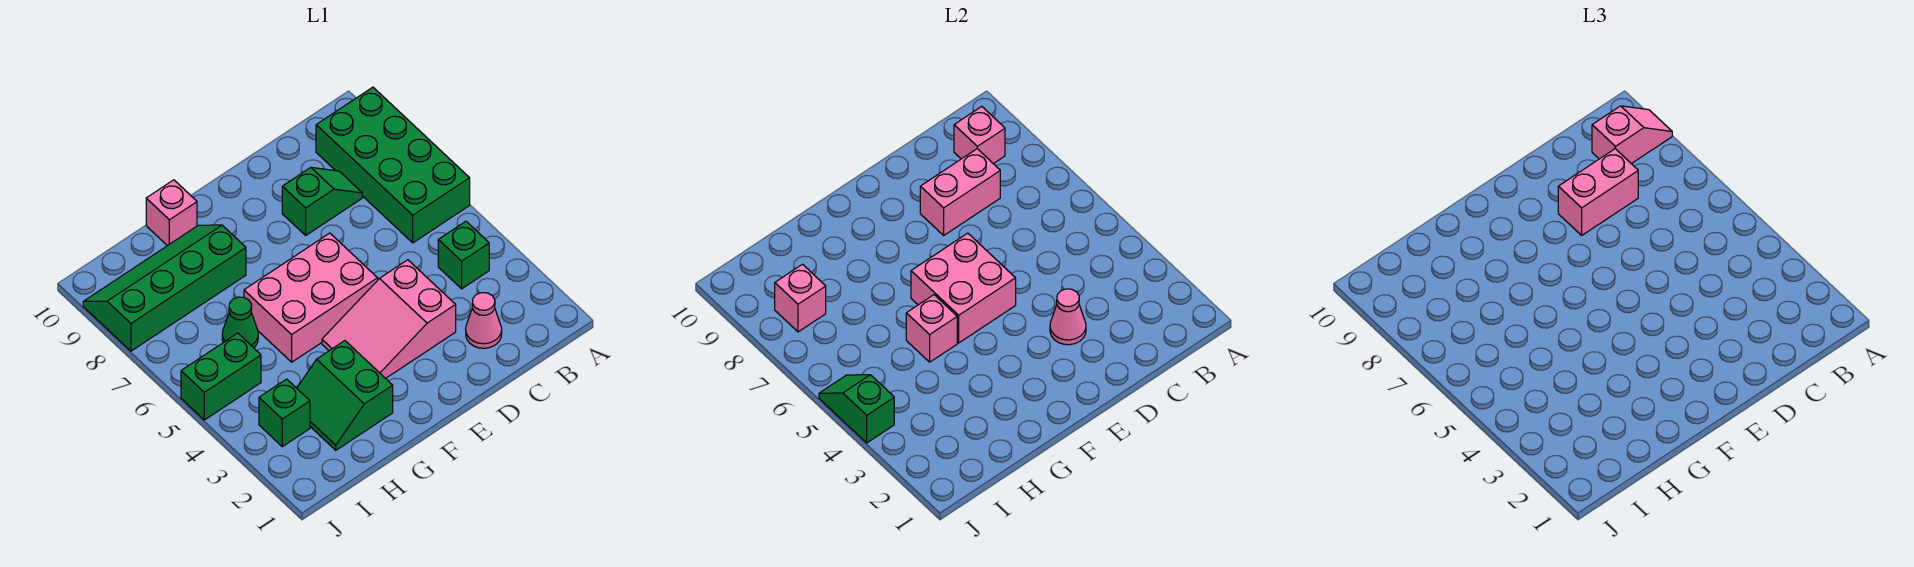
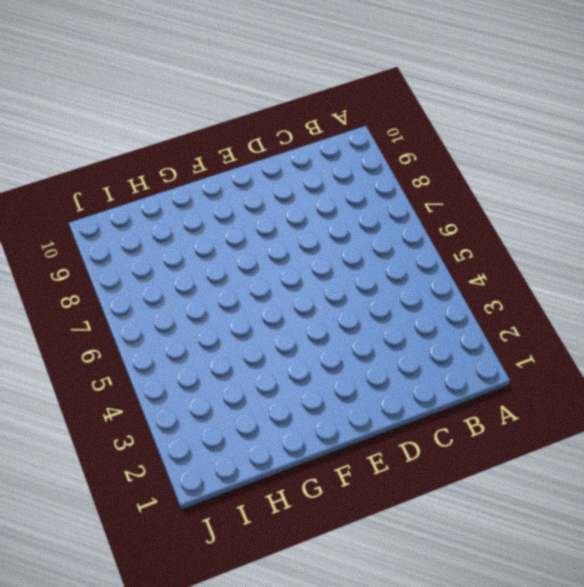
none -> green 2x4 brick [316,87,470,243]
none -> green 1x1 brick [438,221,489,289]
none -> pink 1x1 cone [466,293,502,348]

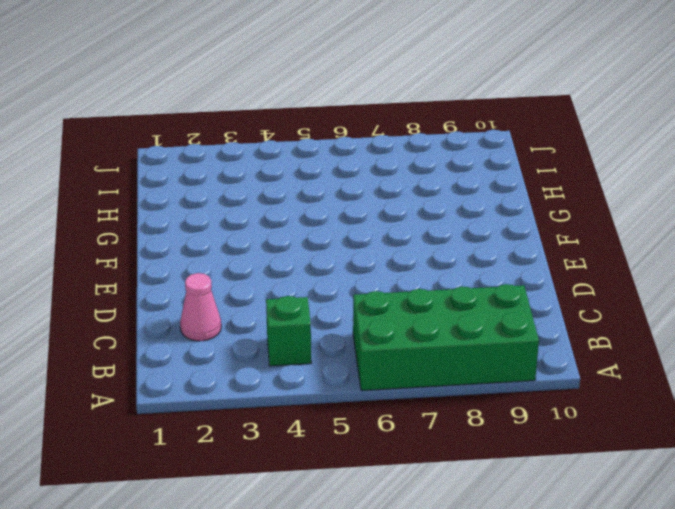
none -> green 1x2 slope [282,167,362,235]
none -> pink 2x3 slope [322,260,456,378]
none -> pink 2x3 brick [244,233,378,362]

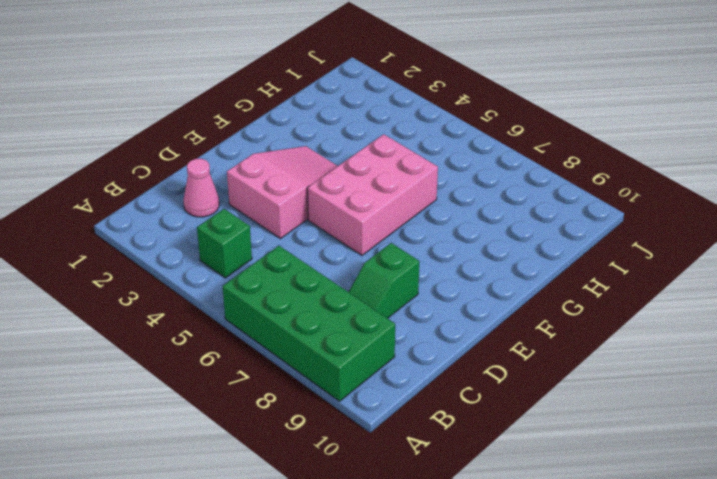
none -> green 2x2 slope [297,341,393,450]
none -> green 2x4 slope [83,225,246,351]
none -> pink 1x1 brick [146,180,197,246]

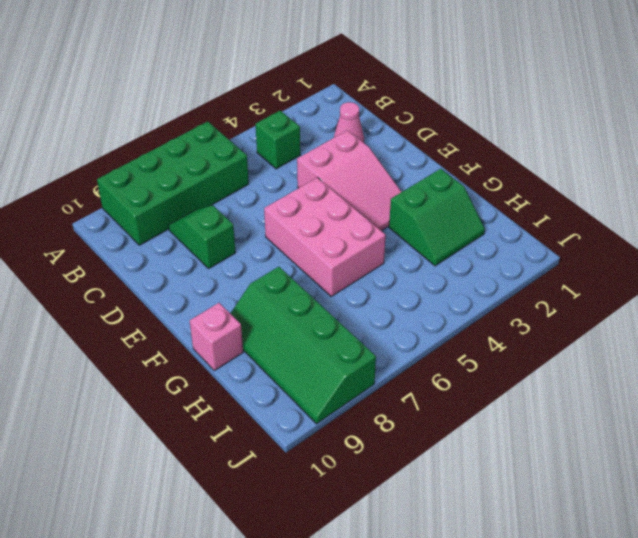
none -> green 1x1 cone [222,297,258,348]
none -> green 1x1 brick [259,379,310,447]
none -> green 1x2 brick [181,333,261,420]

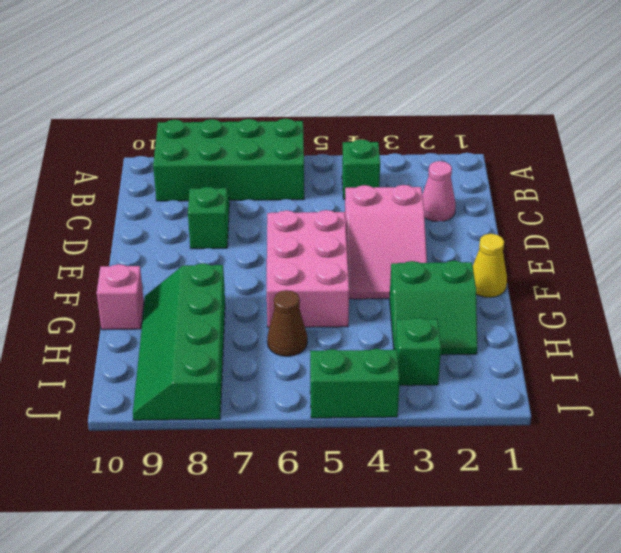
yellow 1x1 cone [473,234,507,297] -> none
brown 1x1 cone [267,290,307,356] -> green 1x1 cone [222,297,258,348]
green 1x2 brick [310,349,400,418] -> green 1x2 brick turned to [181,333,261,420]
none -> pink 1x1 brick [954,107,1005,164]
none -> pink 1x2 brick [920,149,1000,235]
none -> pink 1x1 cone [1050,289,1086,345]

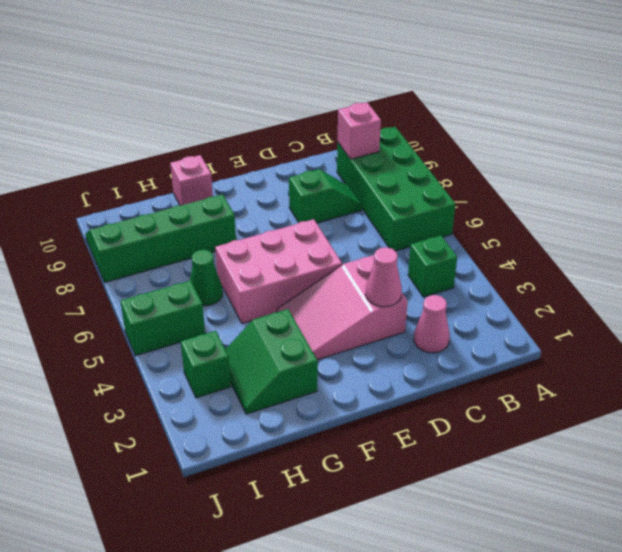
none -> pink 1x2 brick [920,149,1000,235]
none -> pink 2x2 brick [911,233,1016,343]
none -> pink 1x1 brick [906,295,957,362]

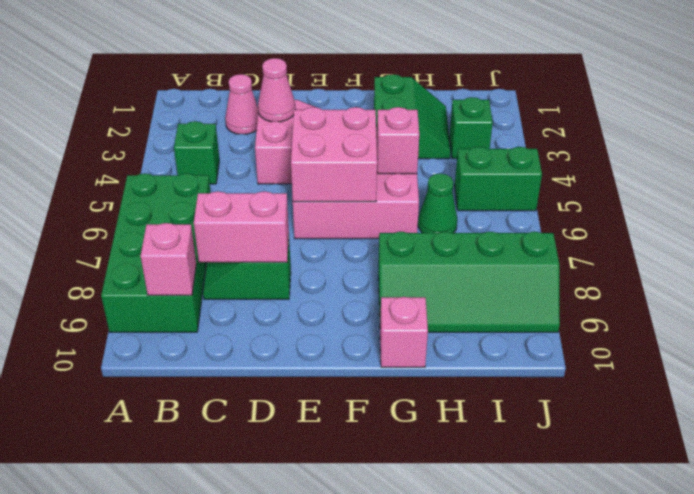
none -> pink 1x1 brick [775,264,826,332]
none -> green 1x2 slope [819,375,894,443]
none -> pink 1x2 slope [1592,106,1672,164]

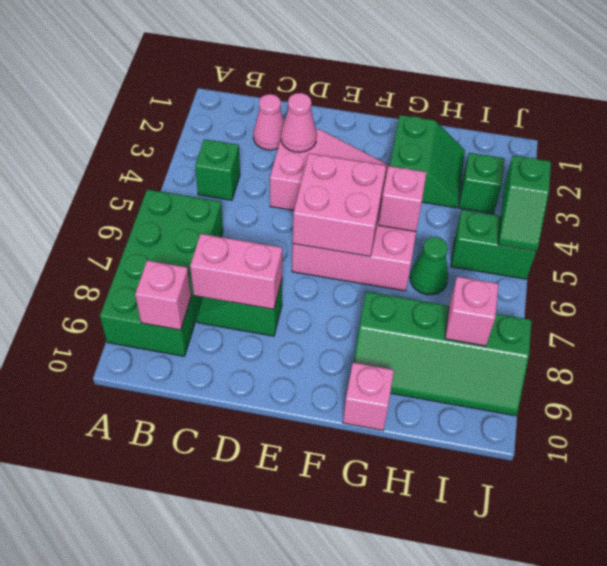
none -> pink 1x2 slope [1592,106,1672,164]
none -> pink 1x2 brick [1558,149,1638,235]

